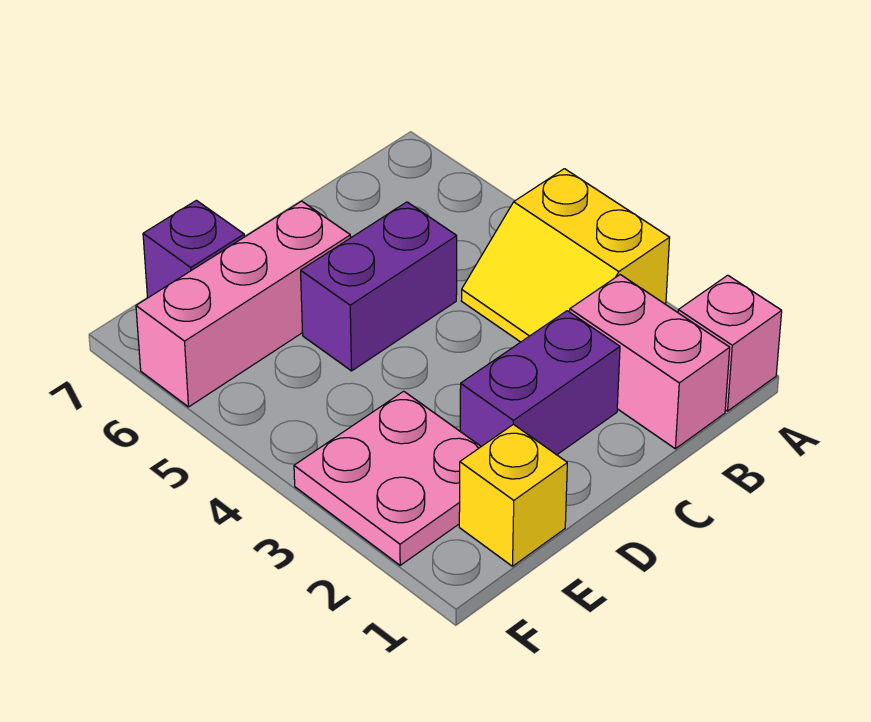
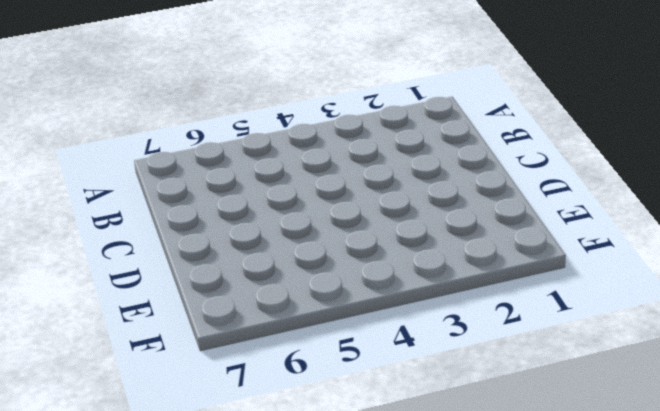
none -> pink 1x1 brick [678,275,782,411]
none -> yellow 2x2 slope [461,169,670,342]

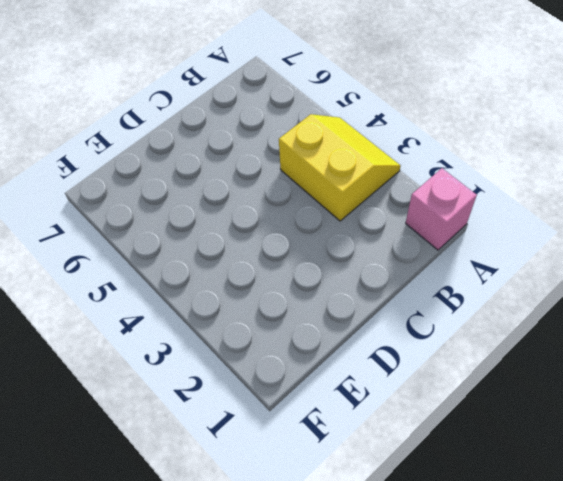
yellow 2x2 slope [279,114,401,221] -> yellow 2x2 slope turned to [461,169,670,342]
none -> pink 1x2 brick [570,275,730,449]
none -> purple 1x2 brick [460,311,620,455]

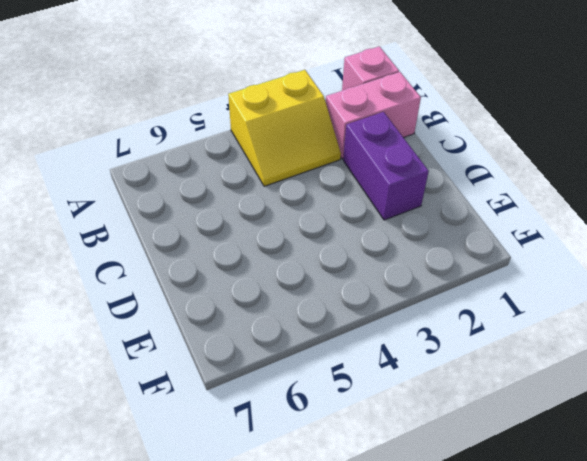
none -> purple 1x2 brick [301,202,457,371]
none -> pink 1x3 brick [136,201,351,407]

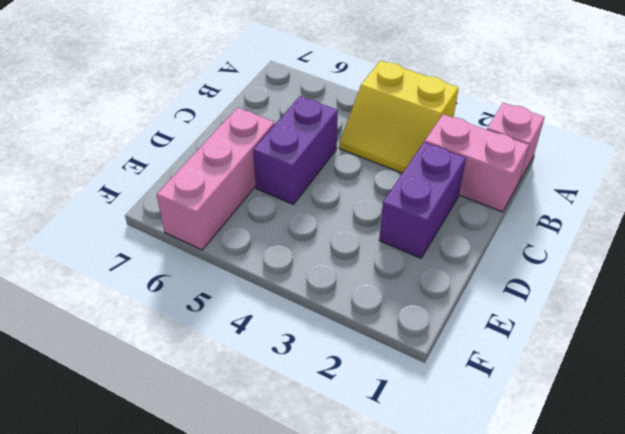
none -> yellow 1x1 brick [459,424,567,566]
none -> pink 2x2 plate [294,391,481,565]

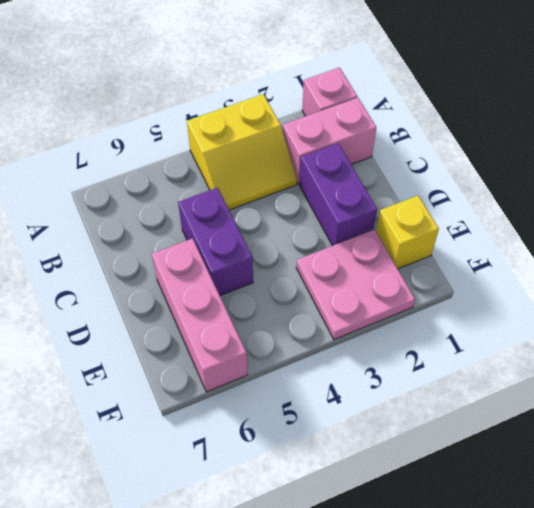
none -> purple 1x1 brick [143,200,244,298]

